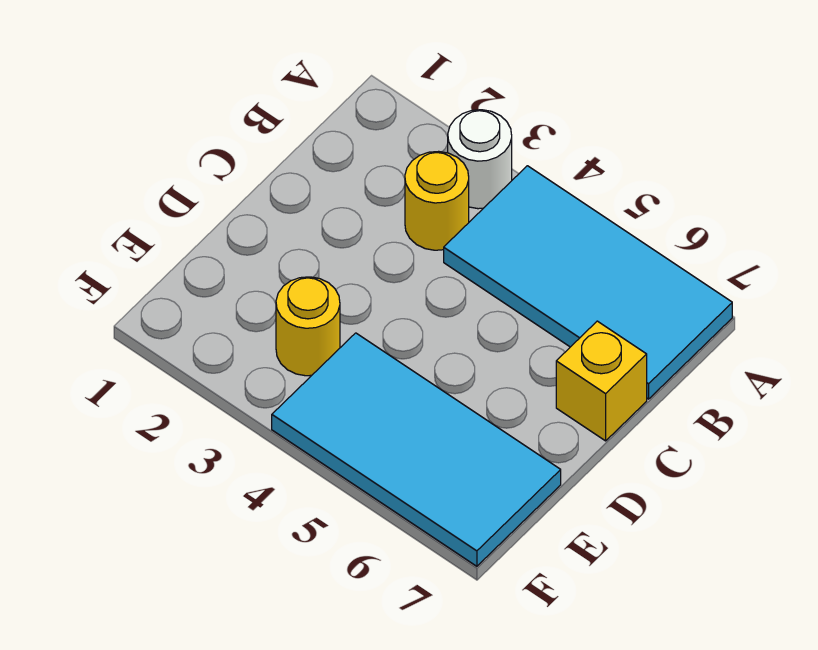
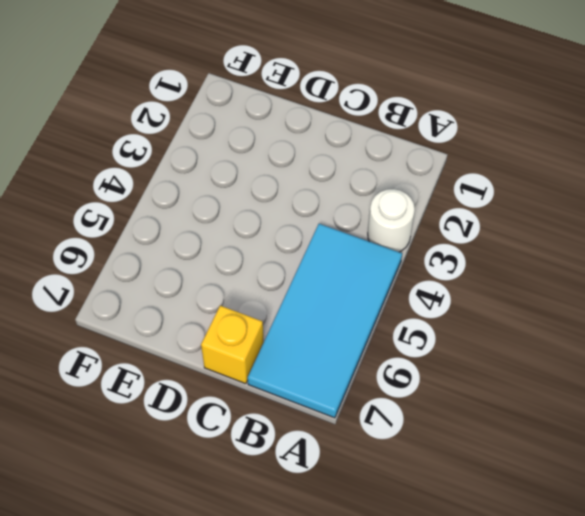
none -> yellow 1x1 round brick [405,151,469,250]
none -> yellow 1x1 round brick [276,277,340,376]

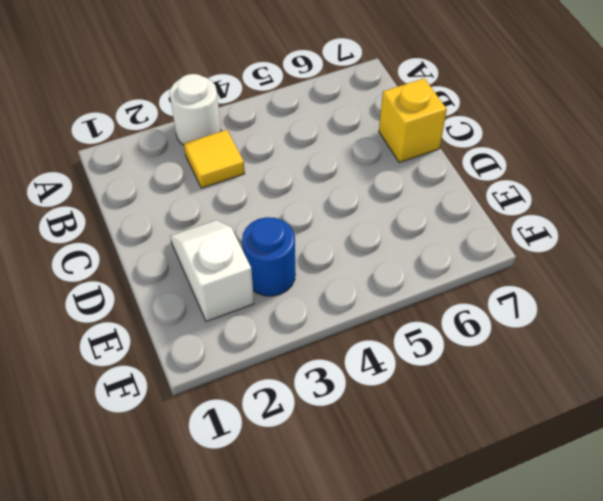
yellow 1x1 tile [184,130,245,188] -> yellow 1x1 round brick [405,151,469,250]
white 1x2 slope [170,220,254,321] -> none
blue 1x1 round brick [242,217,295,296] -> yellow 1x1 round brick [276,277,340,376]
none -> cyan 2x4 tile [444,166,732,399]
none -> cyan 2x4 tile [272,333,561,566]

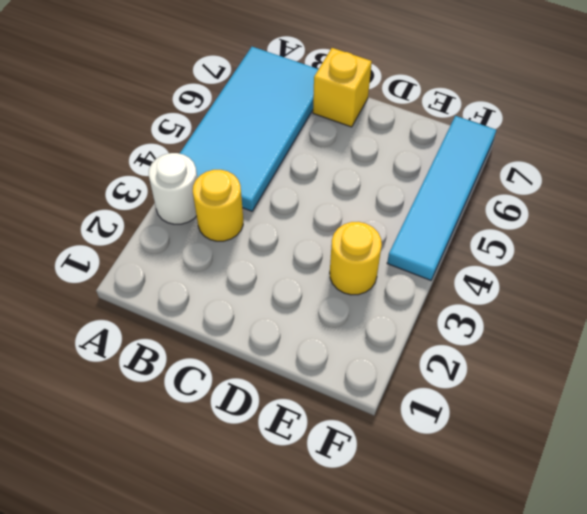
cyan 1x4 tile [387,116,496,280] -> cyan 2x4 tile [272,333,561,566]

